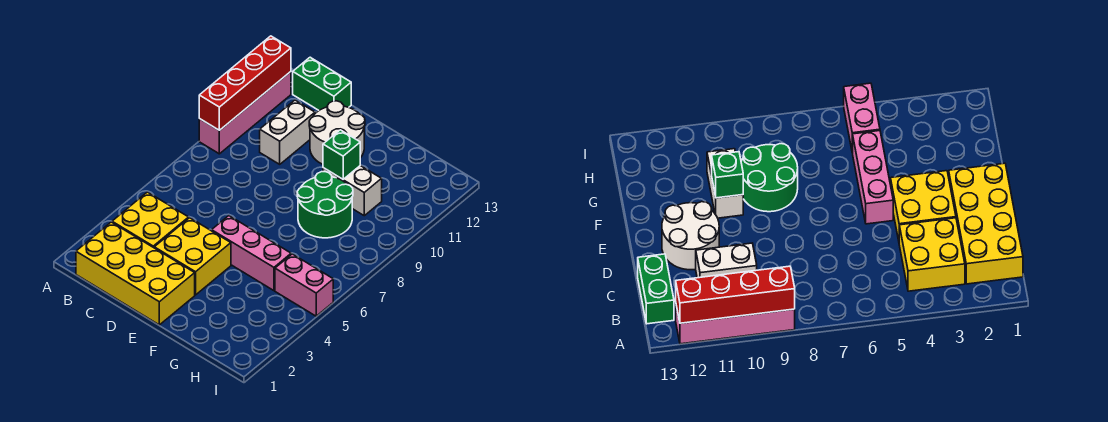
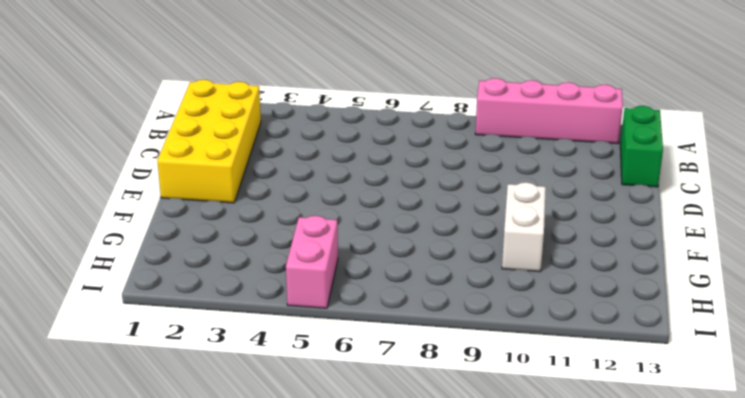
none -> yellow 2x2 brick [112,192,189,248]
none -> white 1x2 brick [260,100,315,164]
none -> yellow 2x2 brick [154,218,231,295]

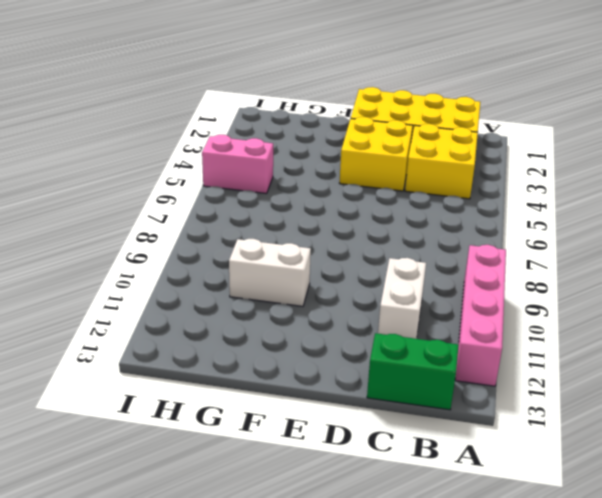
none -> white 2x2 round brick [309,101,365,164]
none -> pink 1x3 brick [212,216,291,291]
none -> green 2x2 round brick [297,172,353,238]

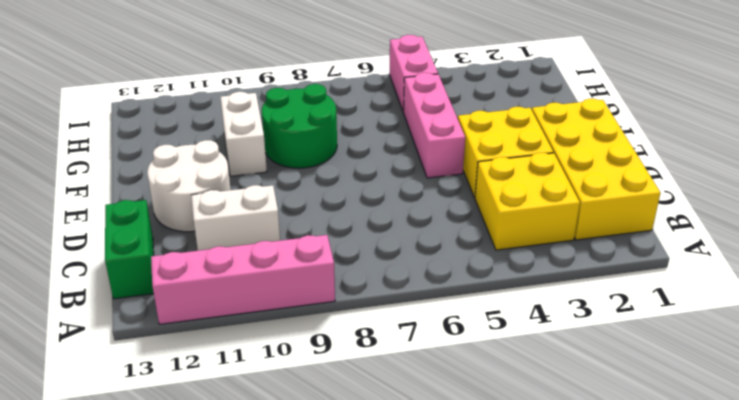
none -> red 1x4 brick [199,36,291,130]
none -> green 1x1 brick [323,130,360,179]

